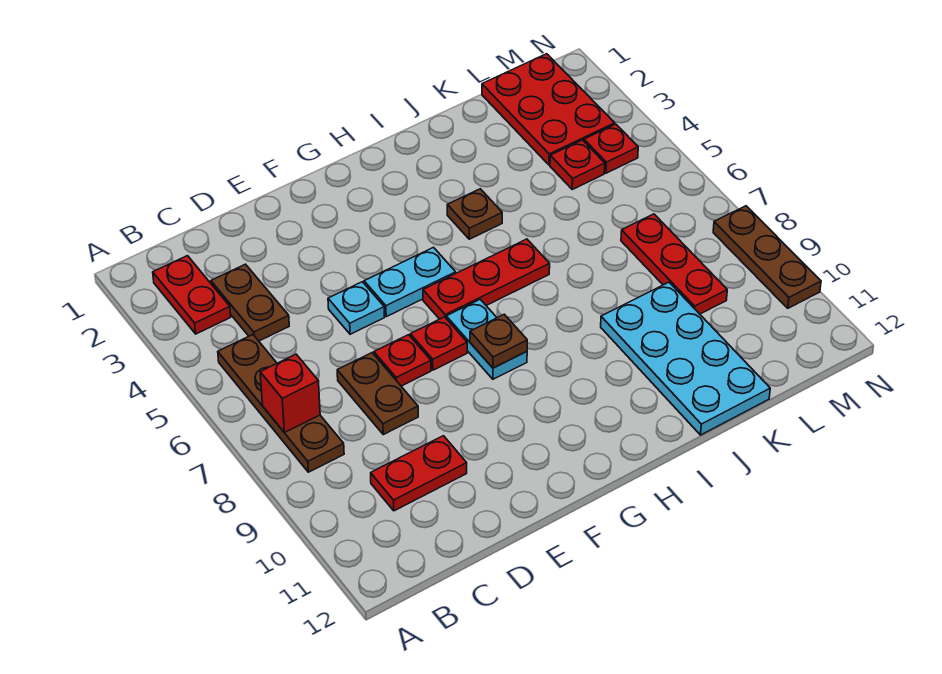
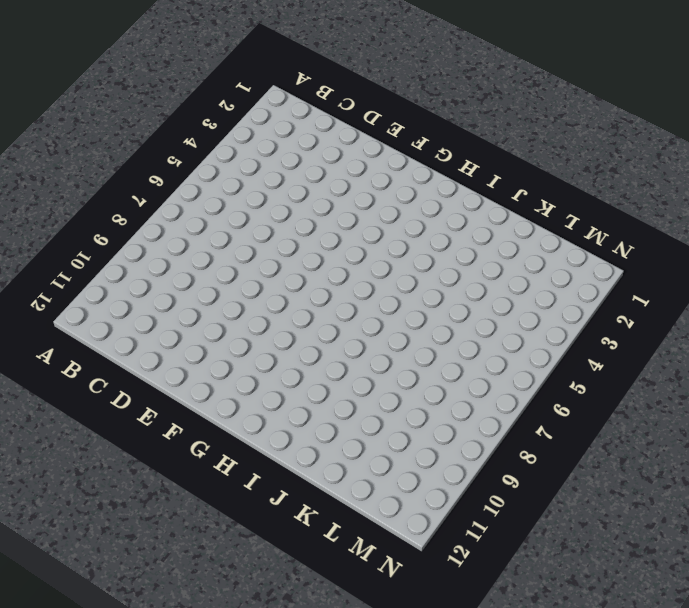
none -> red 1x2 plate [153,256,231,334]
none -> brown 1x4 plate [218,335,344,472]
none -> brown 1x2 plate [211,264,289,341]

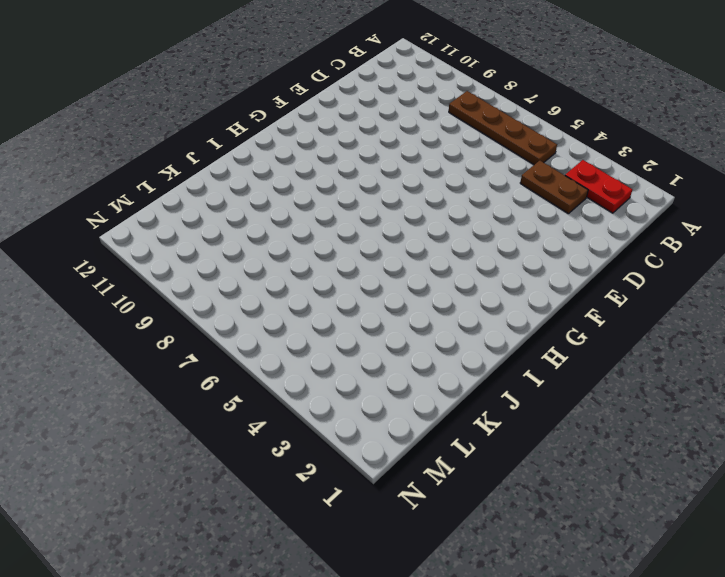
none -> red 1x2 plate [371,436,467,511]
none -> brown 1x2 plate [337,353,418,435]
none -> cyan 1x1 plate [328,282,385,334]

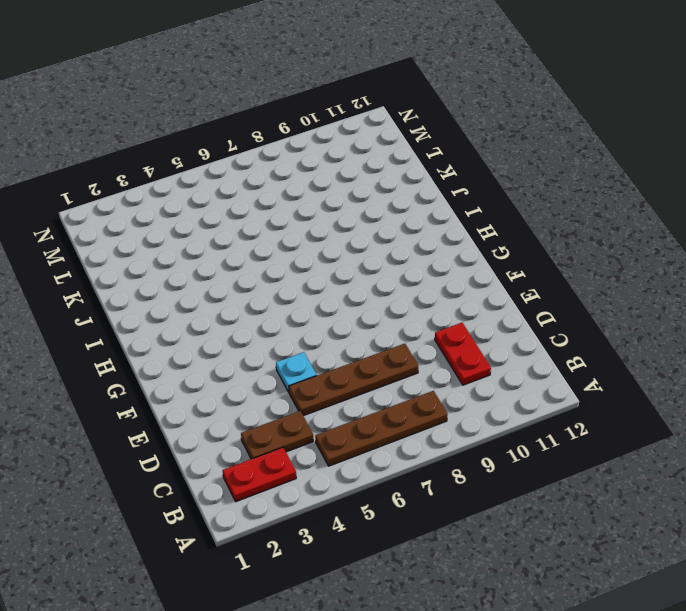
brown 1x4 plate [289,344,418,416] -> brown 1x2 plate [337,353,418,435]
none -> red 1x1 plate [374,335,431,386]
none -> cyan 1x2 plate [364,248,456,317]
none -> red 1x1 plate [410,317,467,370]

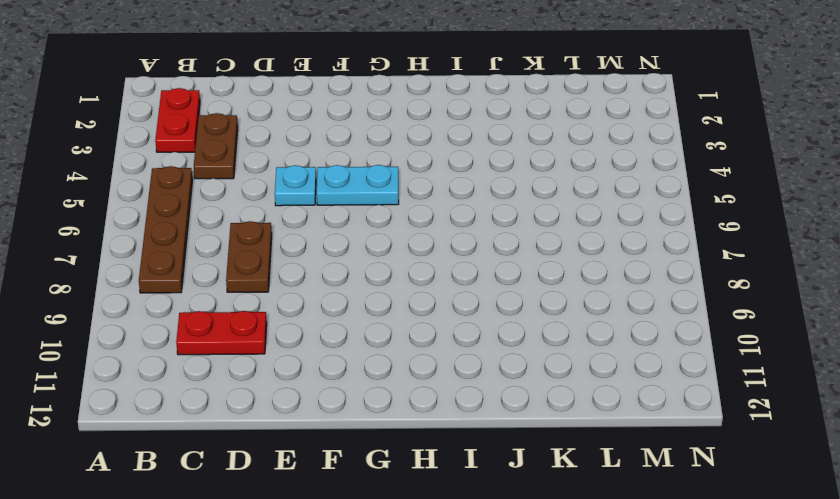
none -> red 1x1 plate [374,335,431,386]
none -> red 1x1 plate [410,317,467,370]
none -> red 1x3 plate [423,239,550,319]

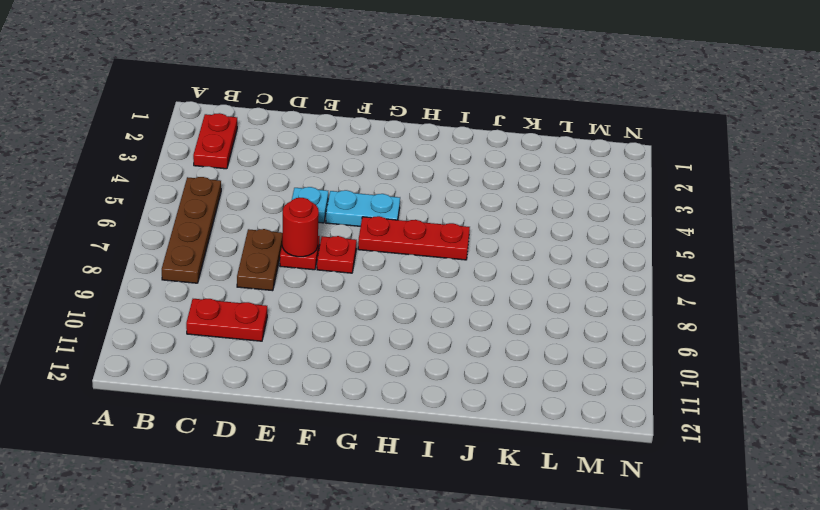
red 1x1 round brick [282,198,319,257] -> none
none -> brown 1x2 plate [211,264,289,341]
none -> cyan 1x2 plate [446,299,527,379]
none -> brown 1x1 plate [447,189,502,239]

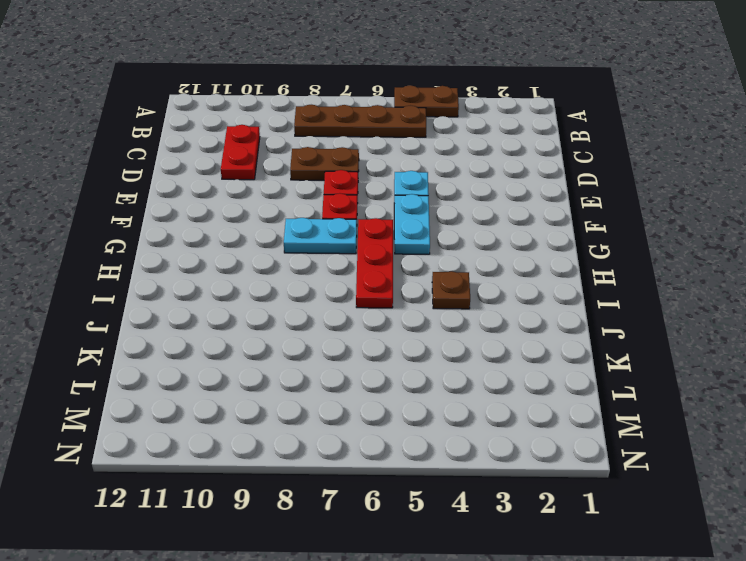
brown 1x2 plate [394,85,459,117] -> brown 1x2 plate moved to [211,264,289,341]
none -> red 1x2 plate [153,256,231,334]
none -> cyan 2x4 plate [601,282,770,435]
none -> red 2x3 plate [482,54,615,165]

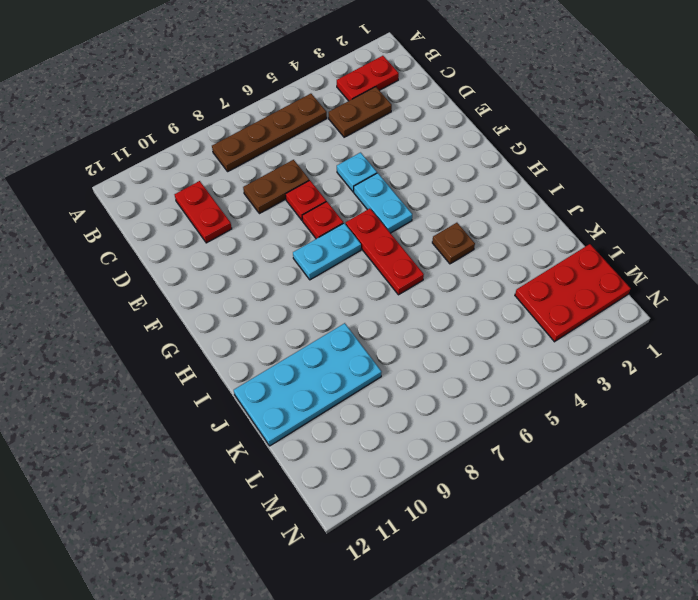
none -> red 1x1 plate [550,140,605,189]
none -> red 1x3 plate [621,214,727,314]
none -> red 1x1 plate [584,124,638,173]

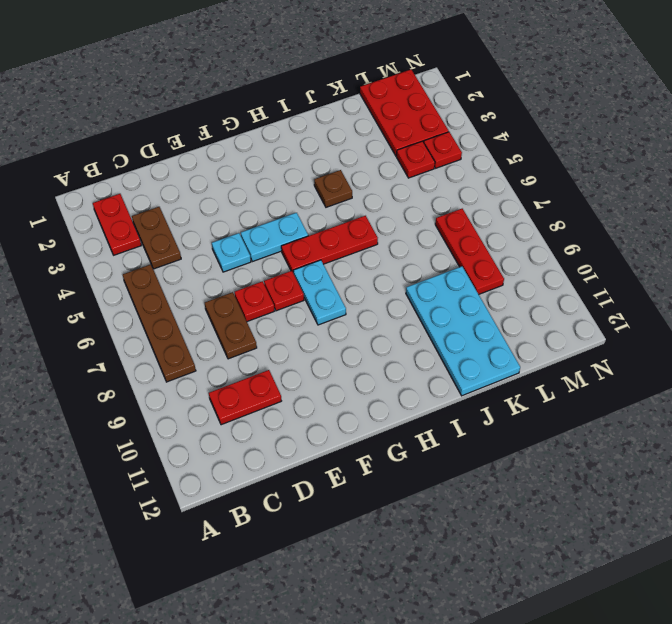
none -> brown 1x3 plate [713,206,821,308]
none -> red 1x1 brick [260,354,320,433]
none -> brown 1x1 plate [470,314,527,368]

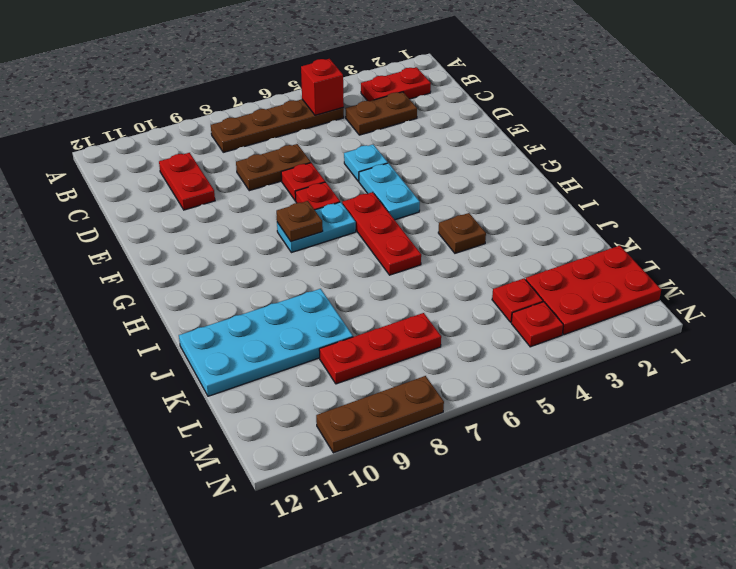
red 1x1 brick [301,59,344,115] -> red 1x1 brick moved to [260,354,320,433]

